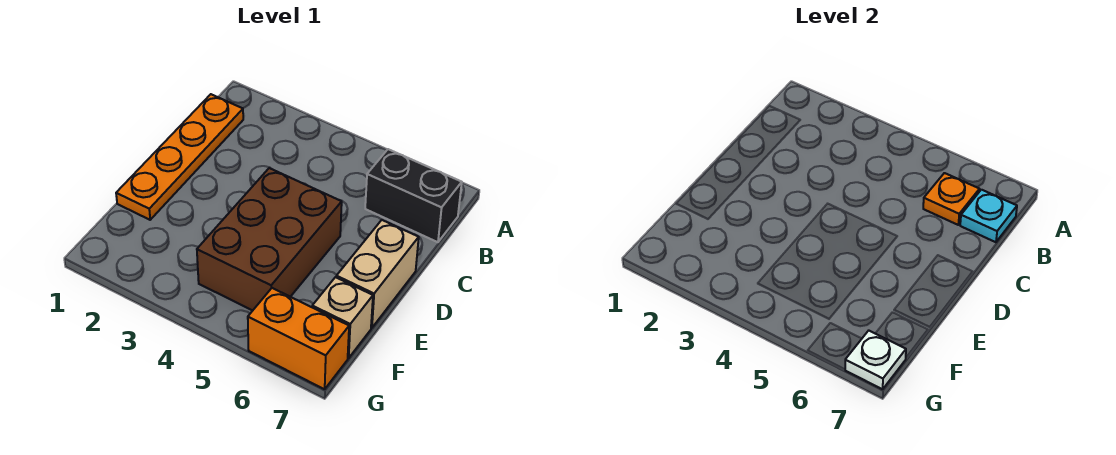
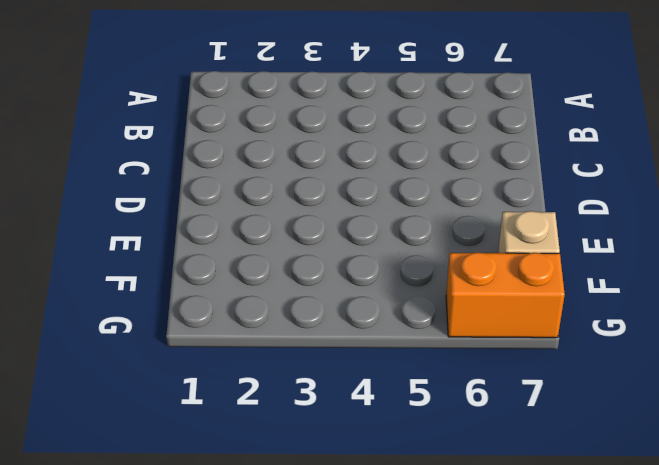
none -> orange 1x4 plate [116,94,243,220]
none -> black 1x2 brick [365,149,462,242]

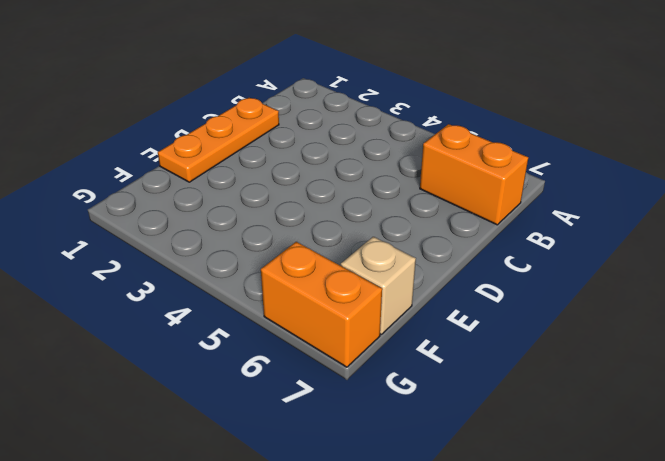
orange 1x2 brick [420,124,528,225] -> black 1x2 brick [365,149,462,242]
orange 1x3 plate [158,98,279,182] -> orange 1x4 plate [116,94,243,220]
none -> brown 2x3 brick [197,168,342,311]
none -> tan 1x2 brick [336,220,419,328]

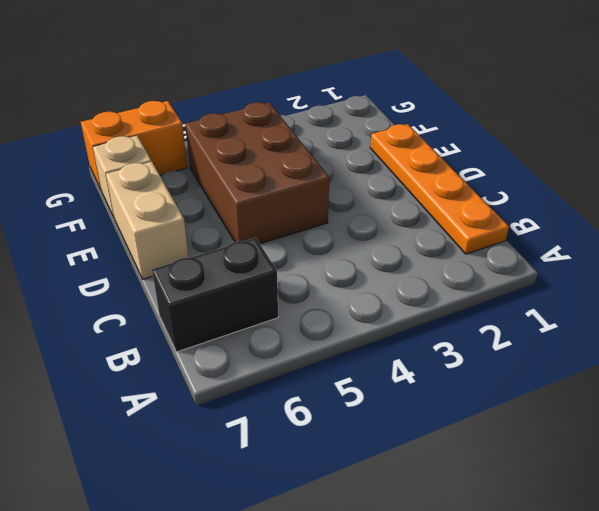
none -> orange 1x1 plate [923,173,979,225]
none -> cyan 1x1 plate [960,190,1017,242]

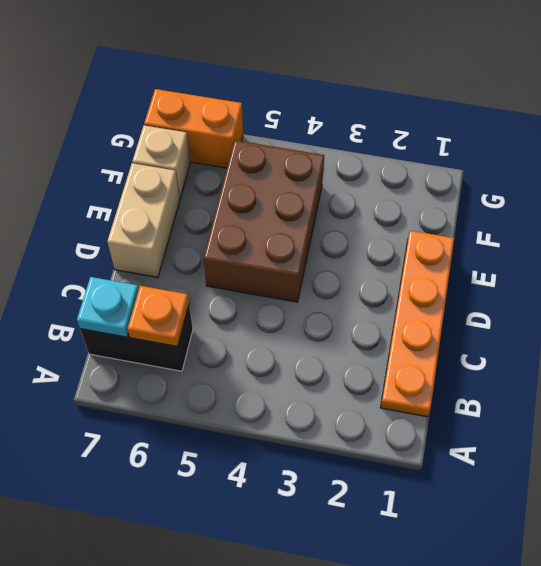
none -> white 1x1 plate [845,331,906,389]

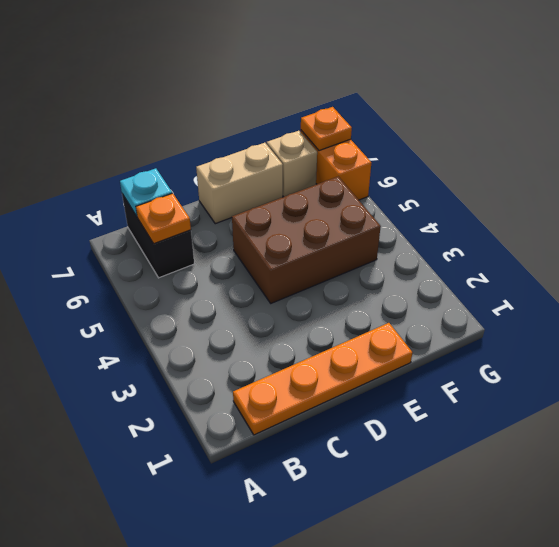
orange 1x1 plate [301,107,352,151] -> white 1x1 plate [845,331,906,389]

